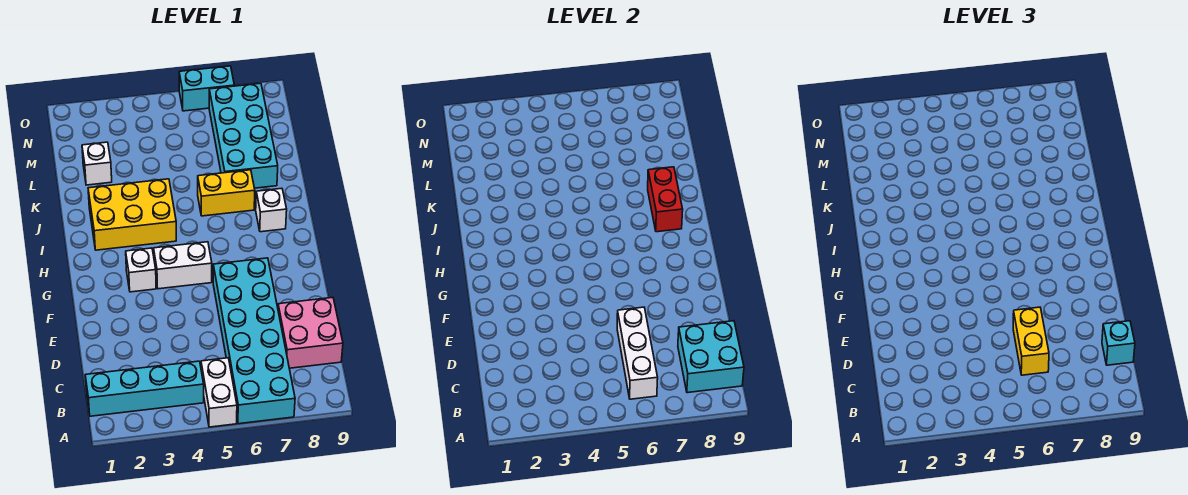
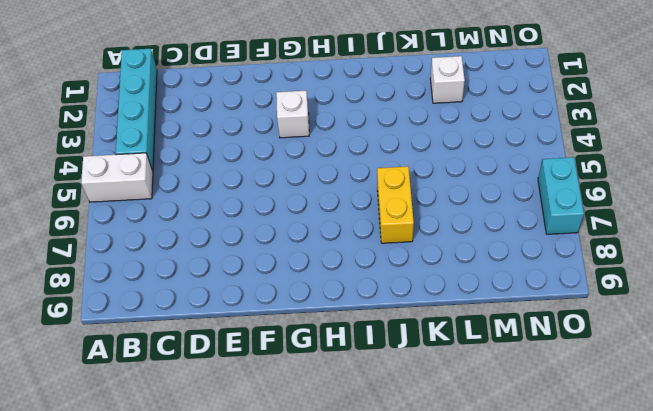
none -> cyan 2x6 brick [213,258,295,424]
none -> pink 2x2 brick [278,297,343,368]
none -> white 1x2 brick [154,242,212,289]

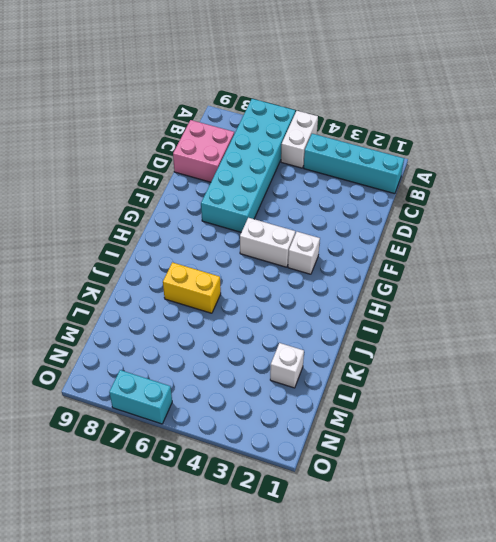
none -> yellow 2x3 brick [88,179,176,250]
none -> white 1x1 brick [256,188,287,232]
none -> cyan 2x4 brick [209,83,278,188]

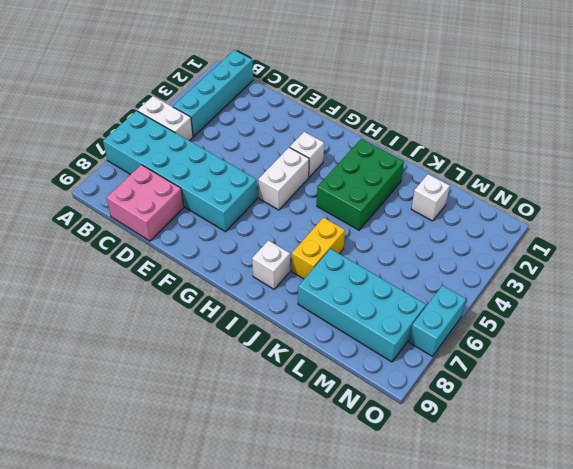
green 2x3 brick [317,139,404,230] -> yellow 2x3 brick [88,179,176,250]
none -> white 1x3 brick [617,307,658,399]
none -> cyan 2x2 brick [678,321,744,393]
none -> red 1x2 brick [648,167,683,232]

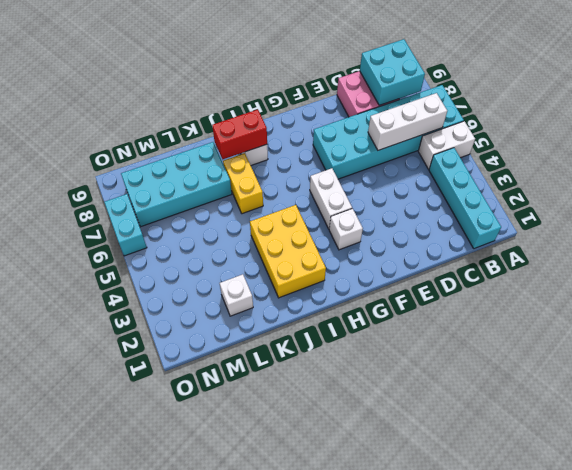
none -> yellow 1x2 brick [1013,307,1049,375]
none -> cyan 1x1 brick [1102,321,1135,365]

